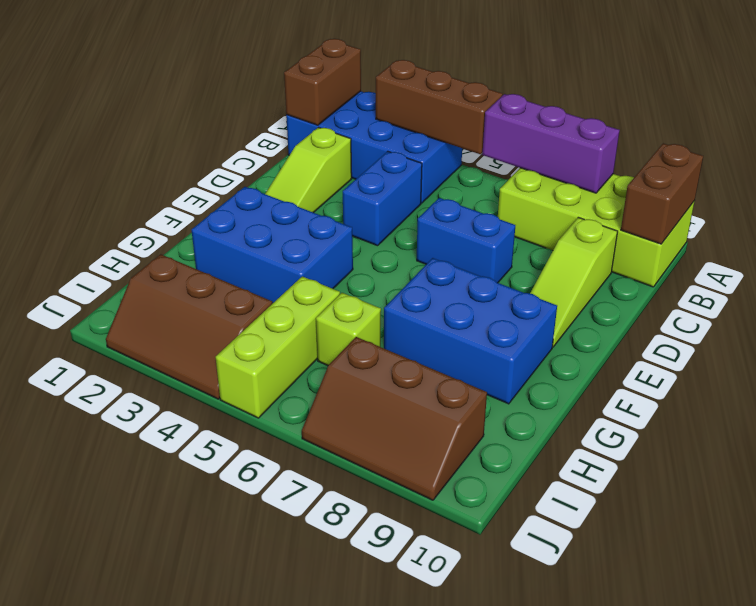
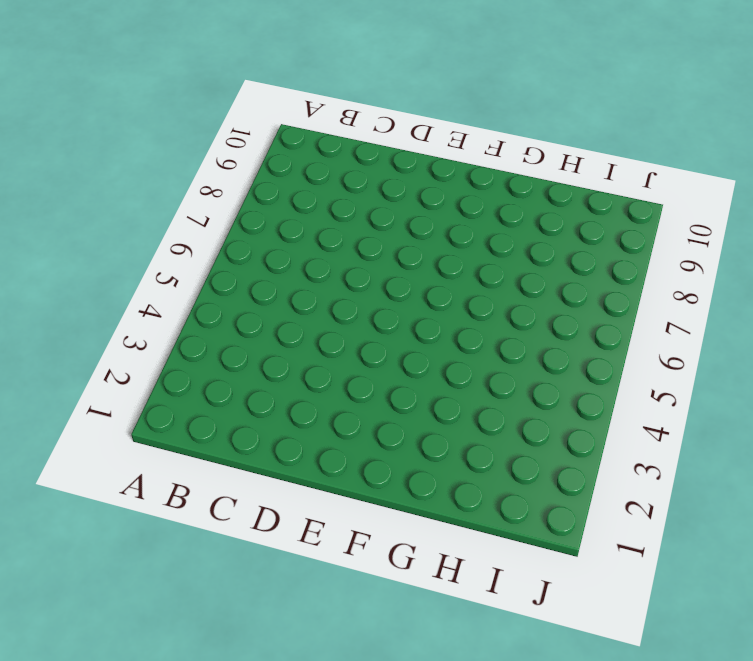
none -> blue 2x4 brick [286,91,462,203]
none -> lime 2x4 brick [498,168,695,287]
none -> lime 1x3 slope [265,127,352,213]

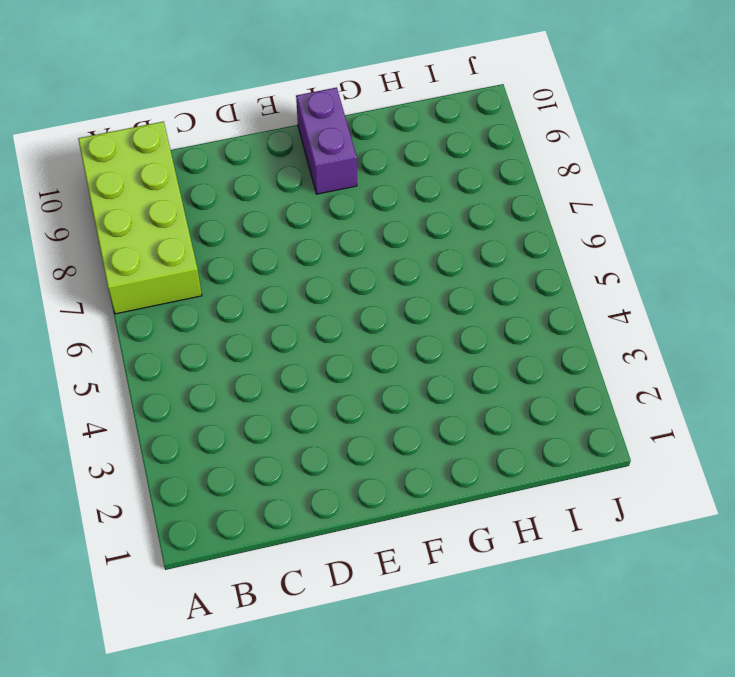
purple 1x2 brick [296,87,357,194] -> blue 2x3 brick [384,258,557,404]
none -> blue 2x4 brick [286,91,462,203]
none -> lime 1x3 slope [265,127,352,213]
none -> blue 1x2 brick [343,151,422,246]

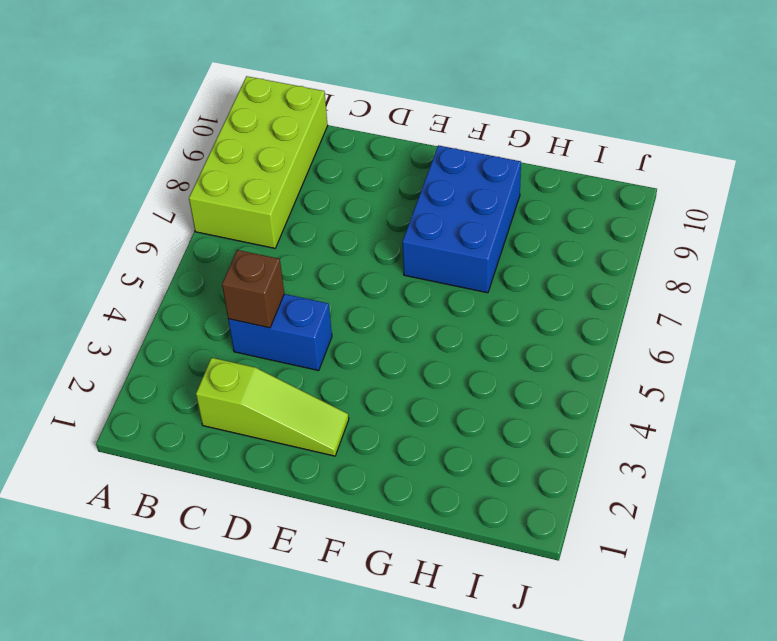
brown 1x1 brick [222,250,284,328] -> none
none -> blue 2x4 brick [286,91,462,203]
none -> lime 1x3 slope [530,217,618,347]
none -> blue 1x2 brick [417,198,515,283]

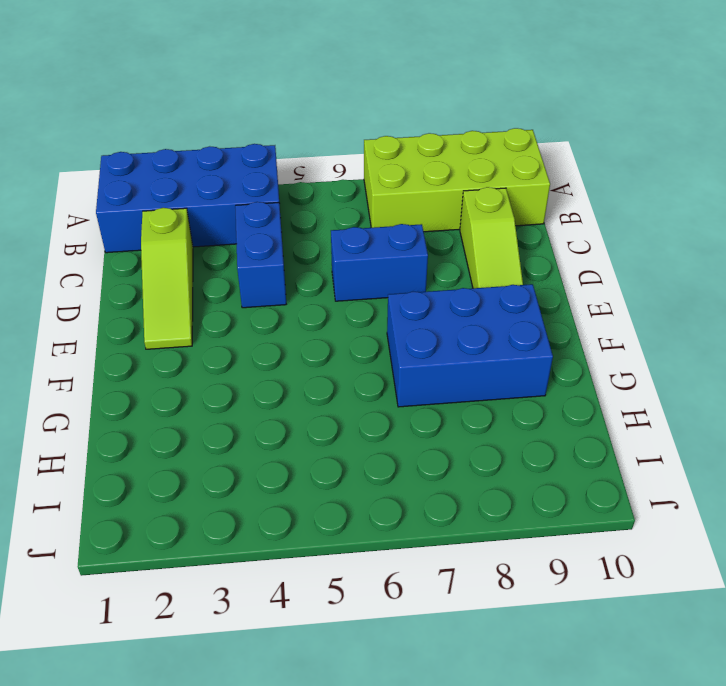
none -> blue 2x3 brick [192,187,353,304]
none -> lime 1x3 brick [216,276,340,418]
none -> lime 1x1 brick [316,293,381,366]

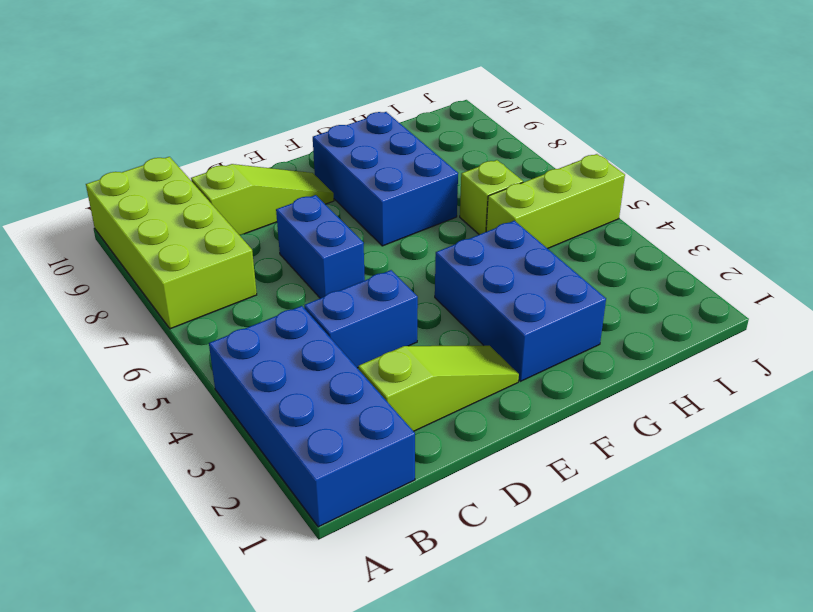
none -> brown 2x3 slope [106,254,272,399]
none -> brown 2x3 slope [302,337,487,500]
none -> brown 1x2 brick [284,39,361,125]

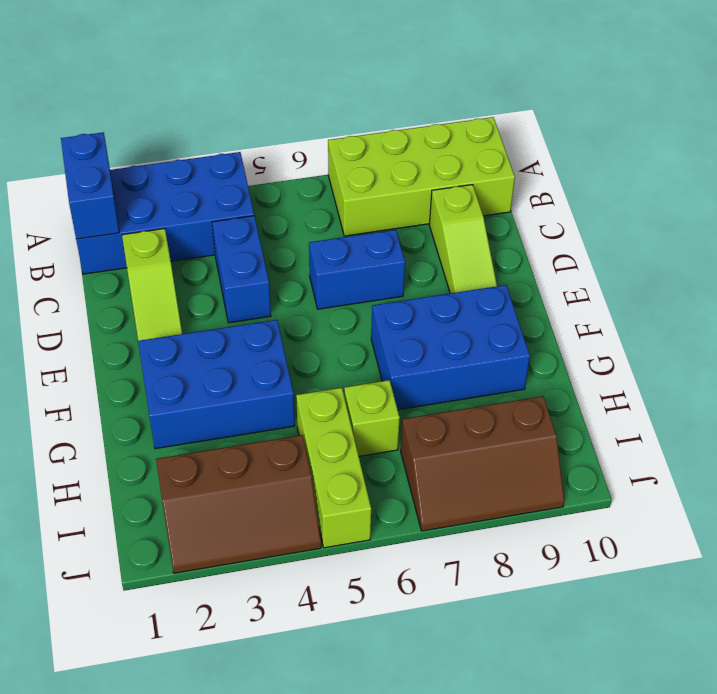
blue 1x2 brick [61,132,119,239] -> brown 1x2 brick [284,39,361,125]
none -> brown 1x3 brick [376,60,503,154]
none -> purple 1x3 brick [482,94,620,193]
none -> brown 1x2 brick [621,143,703,244]

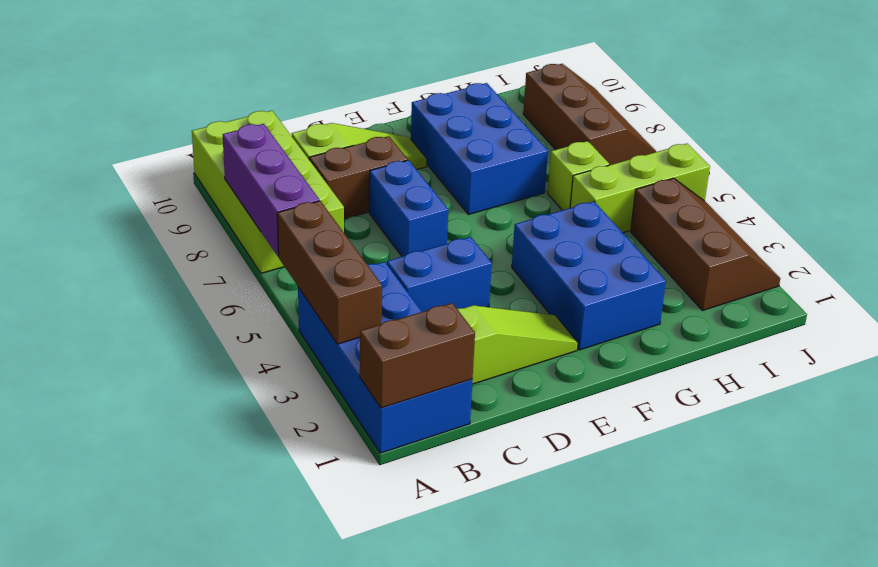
brown 1x2 brick [309,136,408,219] -> brown 1x2 brick moved to [621,143,703,244]

